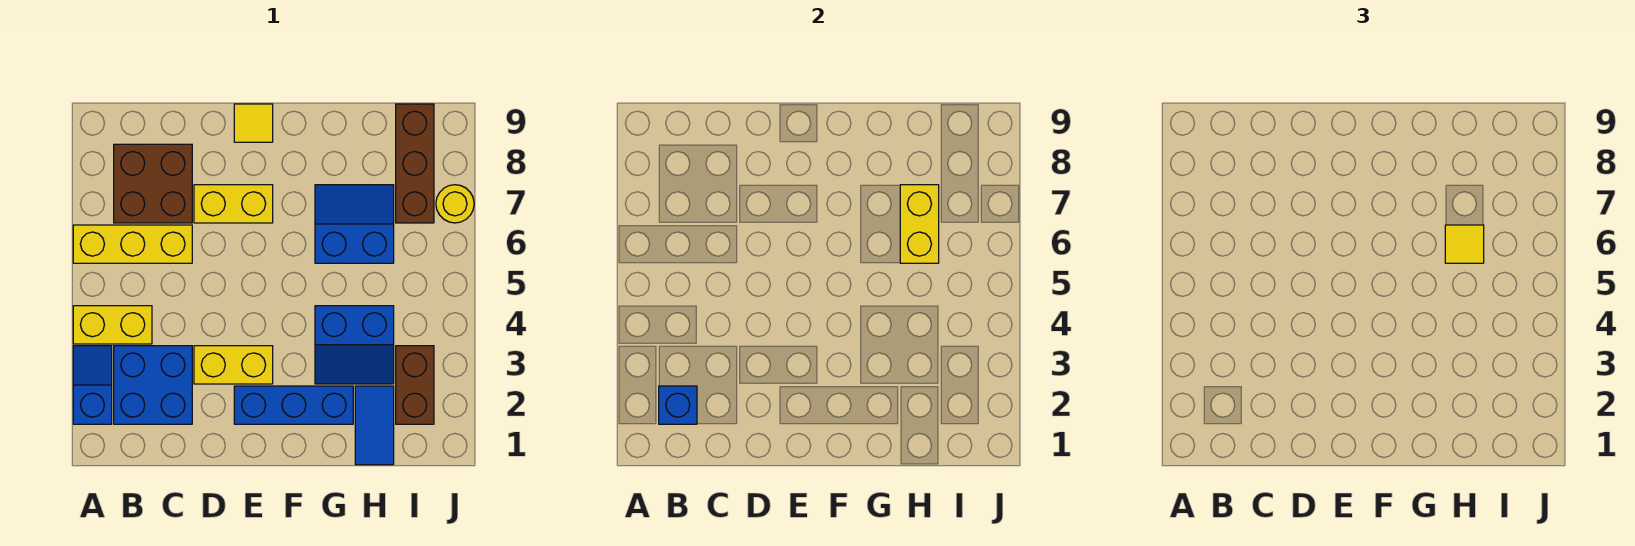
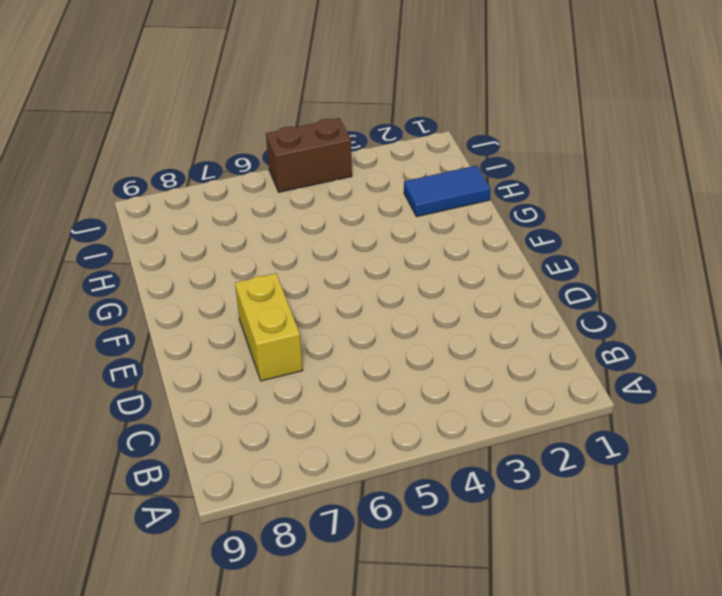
brown 1x2 brick [266,118,352,192] -> brown 1x2 brick moved to [396,346,434,424]
none -> blue 1x2 slope [73,346,112,424]
none -> yellow 1x2 brick [73,306,152,344]
none -> yellow 1x3 brick [73,225,192,263]

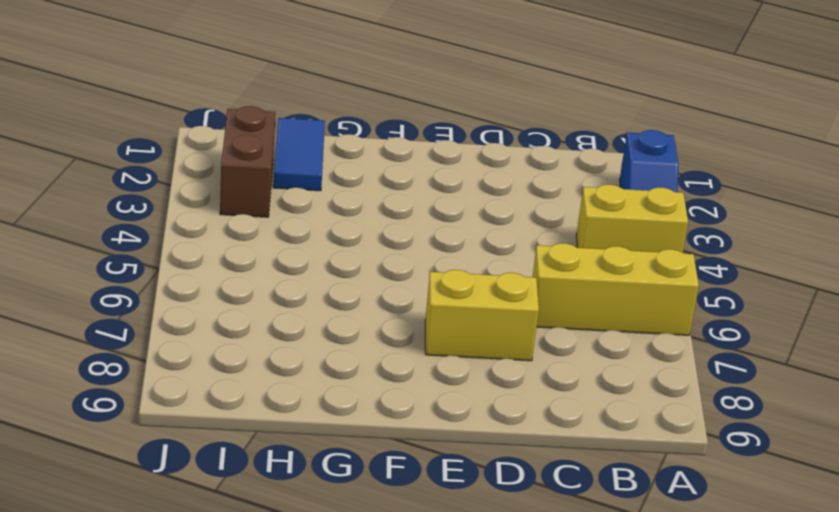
none -> blue 2x2 brick [114,346,192,424]
none -> brown 2x2 brick [114,144,192,223]
none -> yellow 1x2 brick [194,346,273,384]

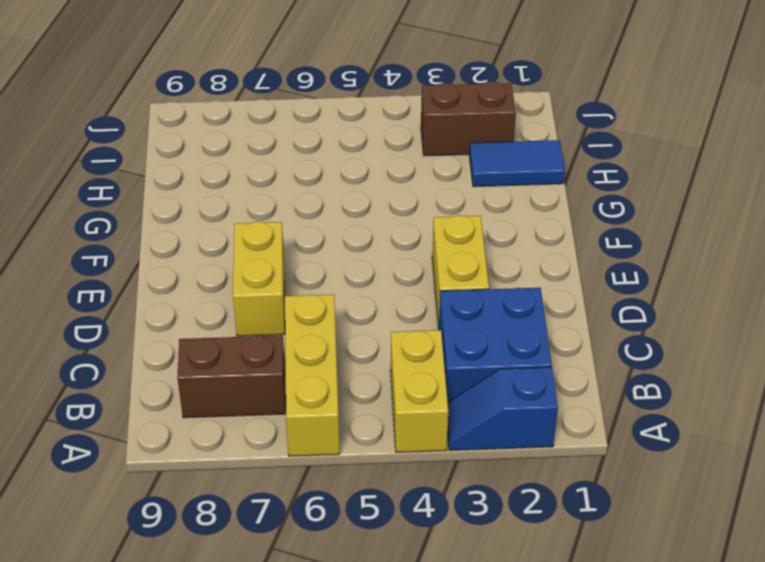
brown 1x2 brick [177,335,286,418] -> brown 2x2 brick [114,144,192,223]
none -> blue 1x3 brick [234,386,353,424]
none -> yellow 1x1 tile [234,104,273,142]
none -> blue 2x2 slope [315,306,394,384]

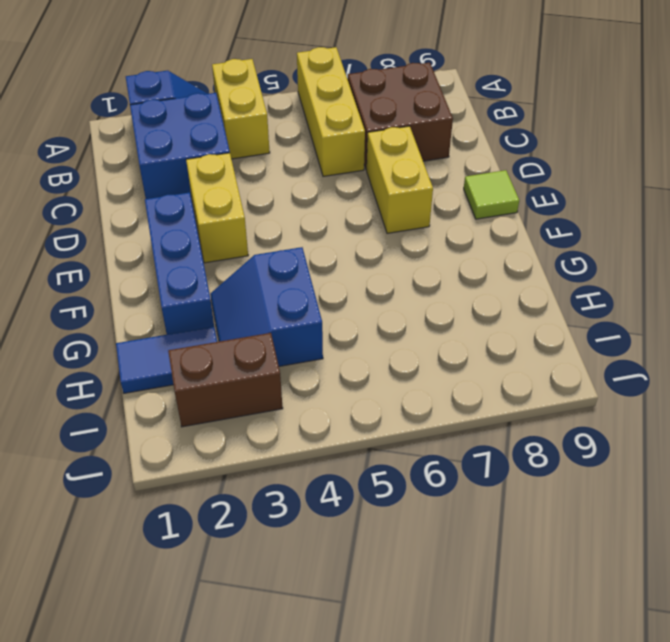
lime 1x1 tile [464,170,519,219] -> yellow 1x1 tile [234,104,273,142]
none -> blue 2x2 slope [315,185,394,263]
none -> brown 1x3 brick [396,104,434,223]
none -> yellow 1x1 round brick [436,185,474,223]

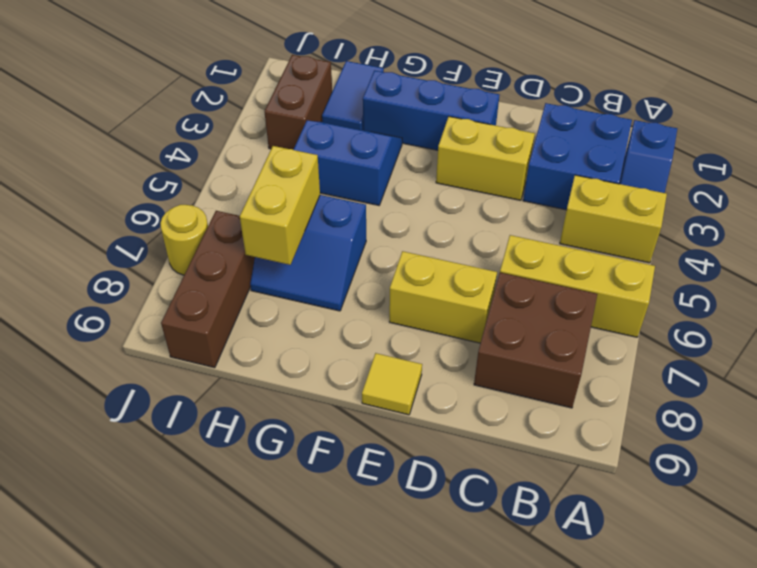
none -> blue 1x1 brick [659,386,697,424]
none -> yellow 1x1 tile [1445,225,1484,263]

